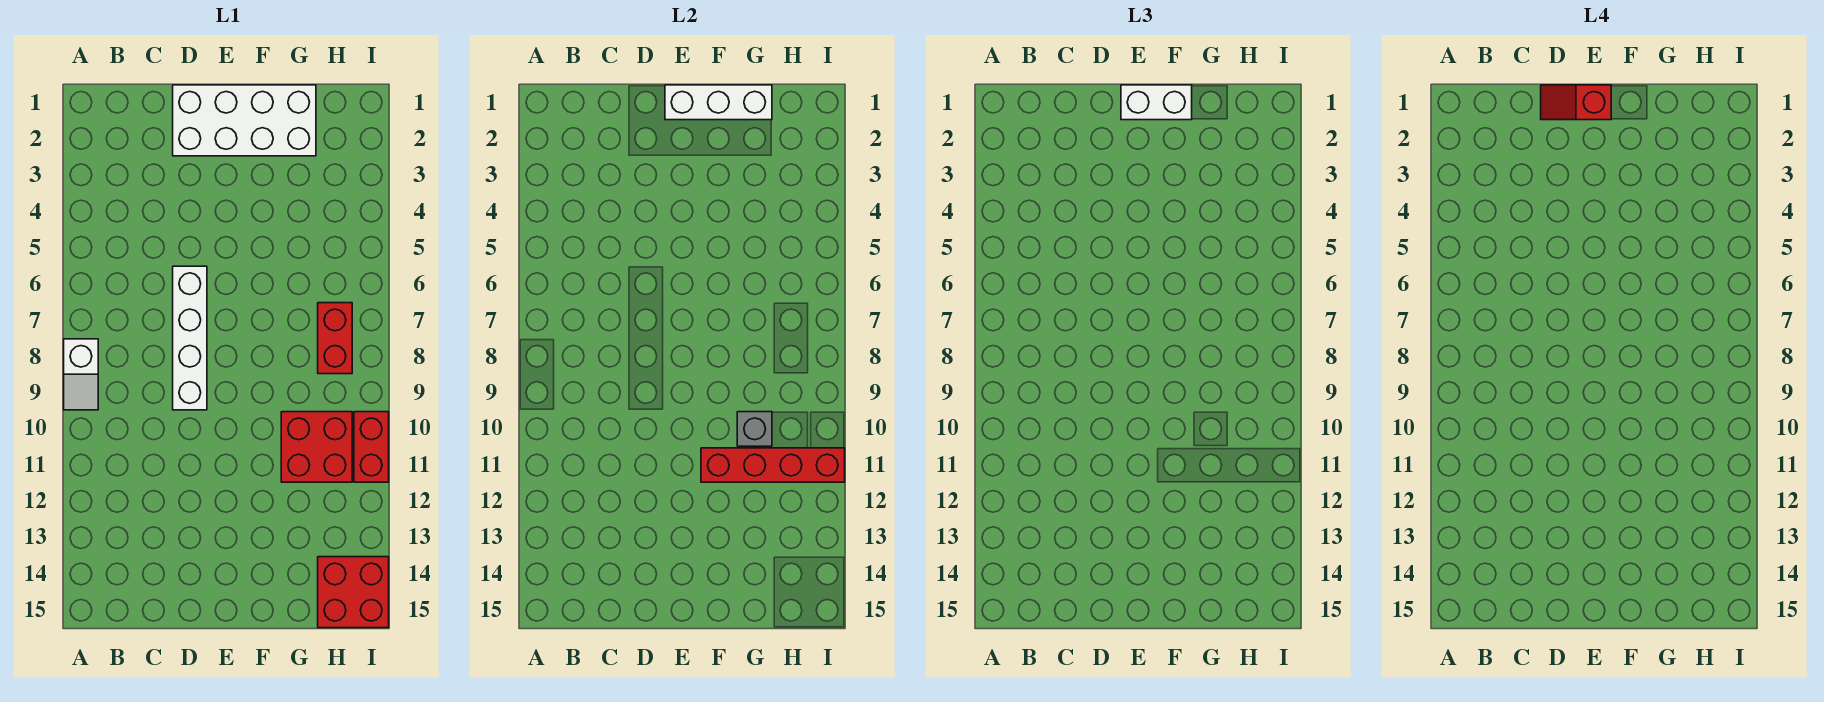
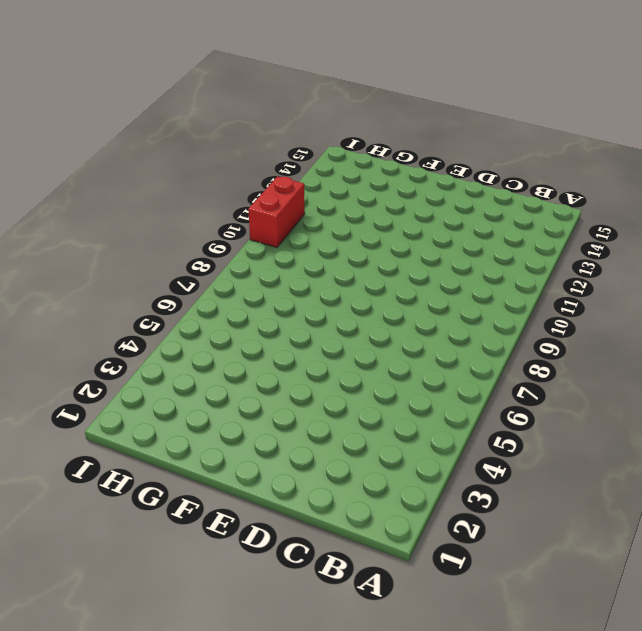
none -> white 1x2 slope [64,339,98,410]
none -> white 2x4 brick [173,85,316,156]
none -> white 1x4 brick [173,266,207,410]

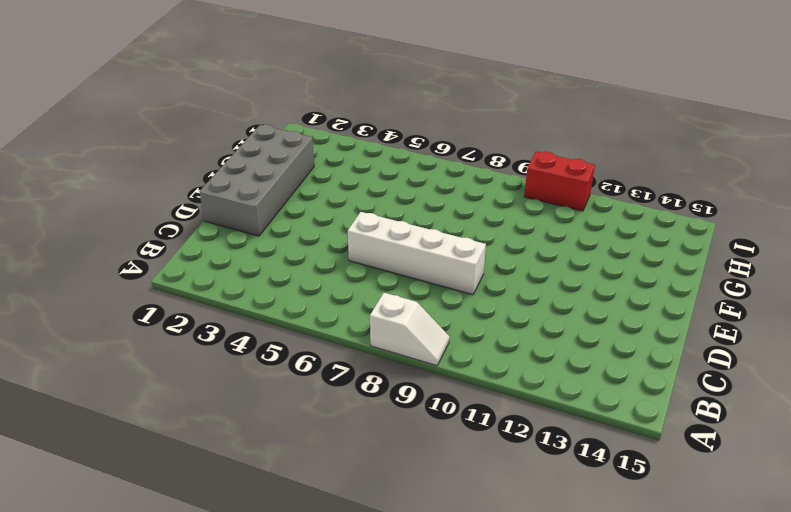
grey 2x4 brick [199,125,314,236] -> white 2x4 brick [173,85,316,156]
none -> red 2x2 brick [281,412,352,482]
none -> red 1x2 brick [318,303,352,374]
none -> red 2x2 brick [318,557,389,628]

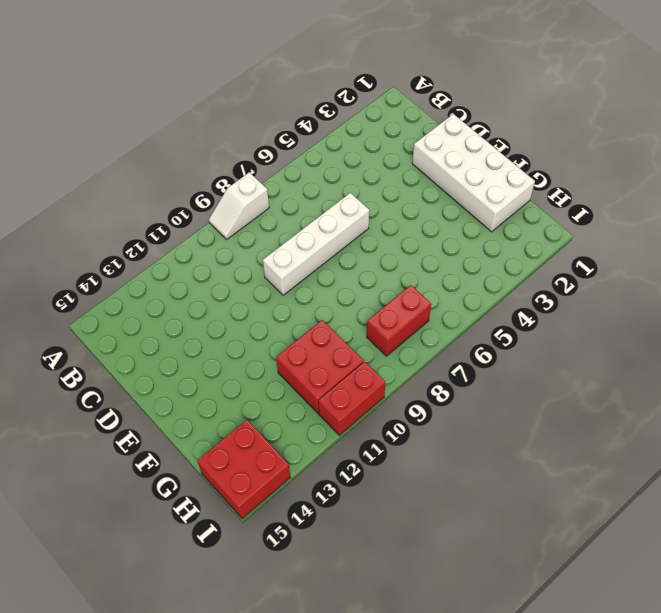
none -> white 1x3 brick [665,85,772,120]
none -> red 1x4 brick [701,448,845,482]
none -> grey 1x1 brick [737,412,772,446]

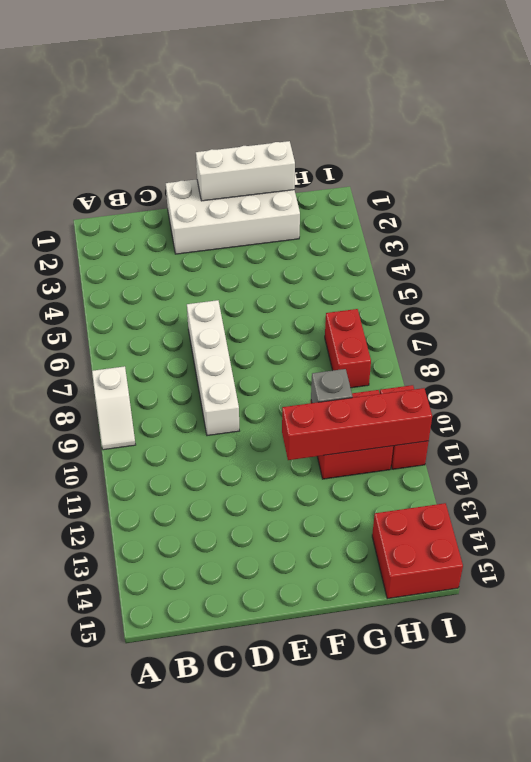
none -> white 1x2 brick [1121,85,1192,120]
none -> red 1x2 slope [1541,85,1611,120]

